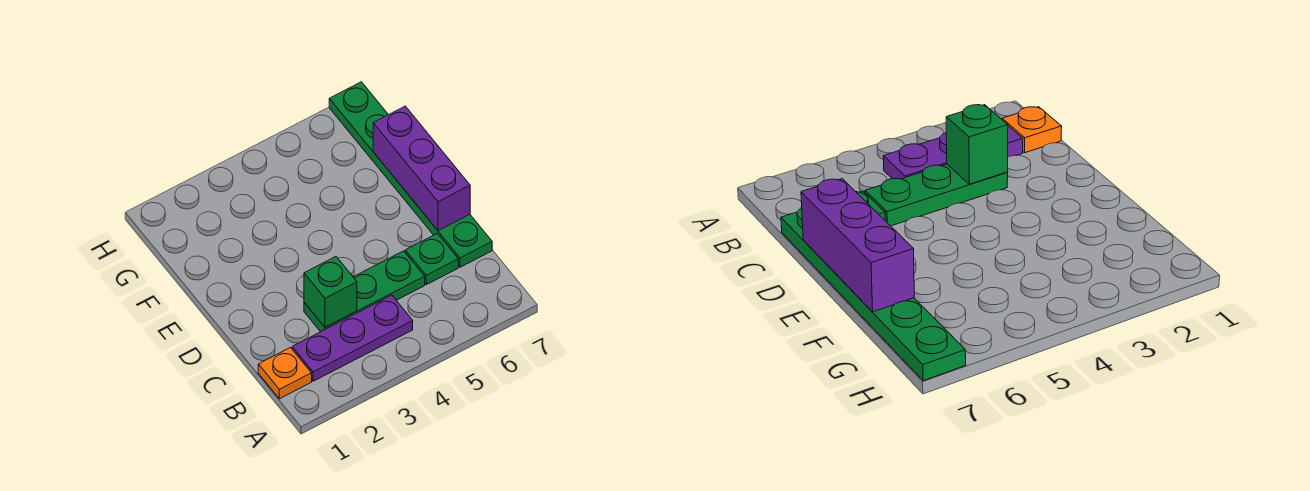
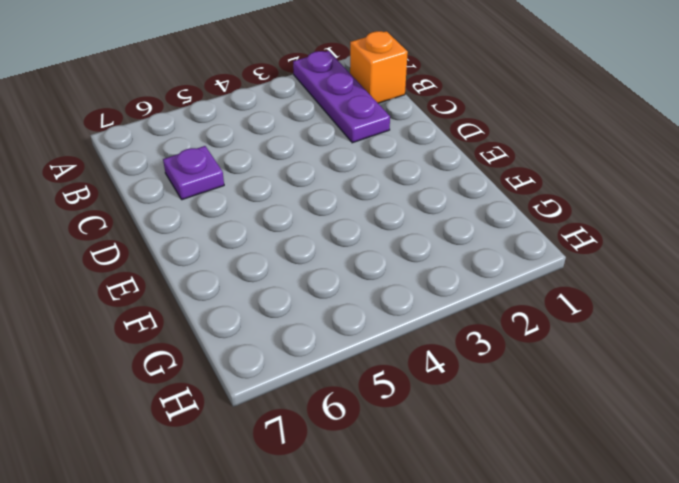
purple 1x3 plate [293,51,390,143] -> purple 1x3 plate turned to [292,295,413,381]
orange 1x1 brick [350,31,408,103] -> orange 1x1 plate [258,348,312,399]
purple 1x1 plate [163,146,224,200] -> green 1x1 plate [405,233,458,285]
none -> green 1x3 plate [304,251,425,332]
none -> green 1x6 plate [329,82,492,267]

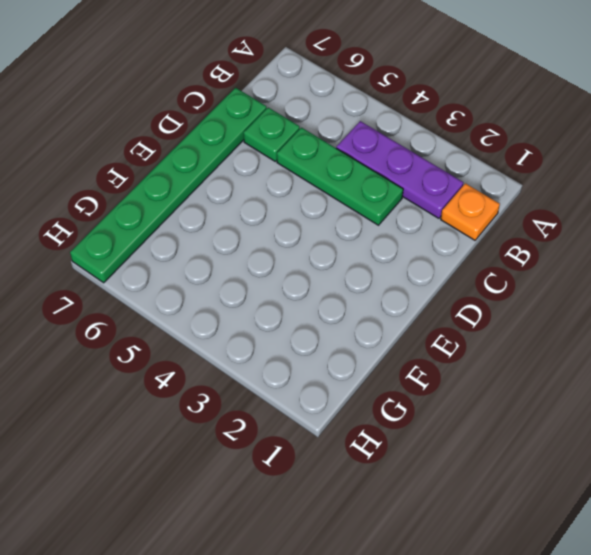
none -> green 1x1 brick [304,257,357,327]
none -> purple 1x3 brick [373,106,470,231]

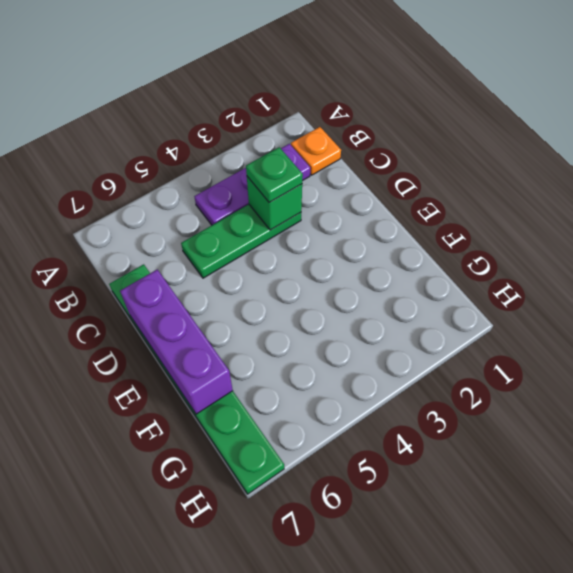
green 1x1 plate [246,147,303,203] -> green 1x1 plate moved to [405,233,458,285]

